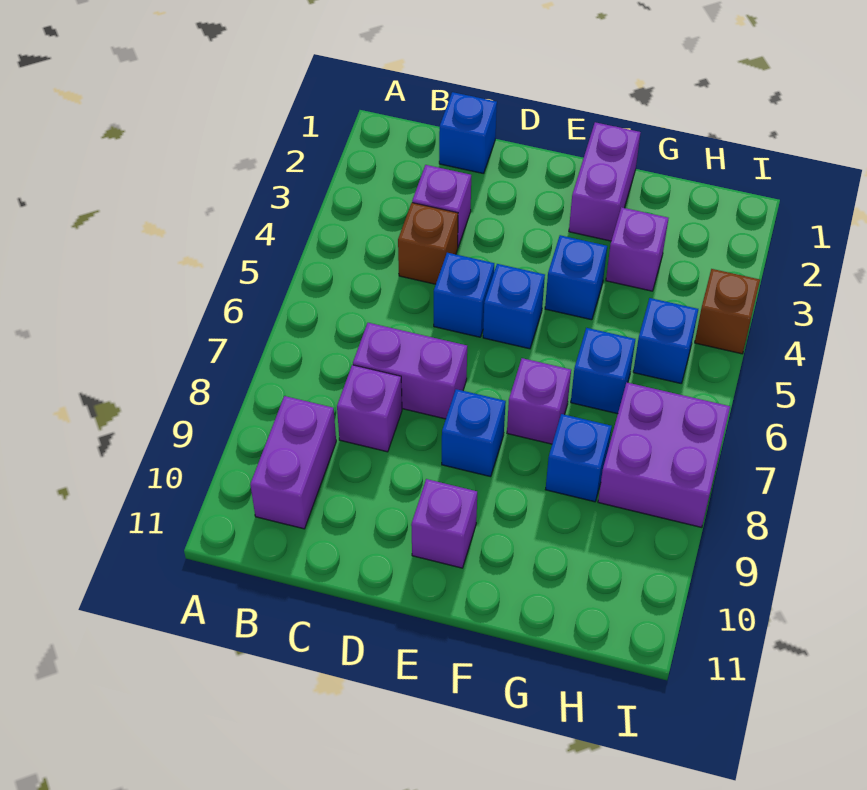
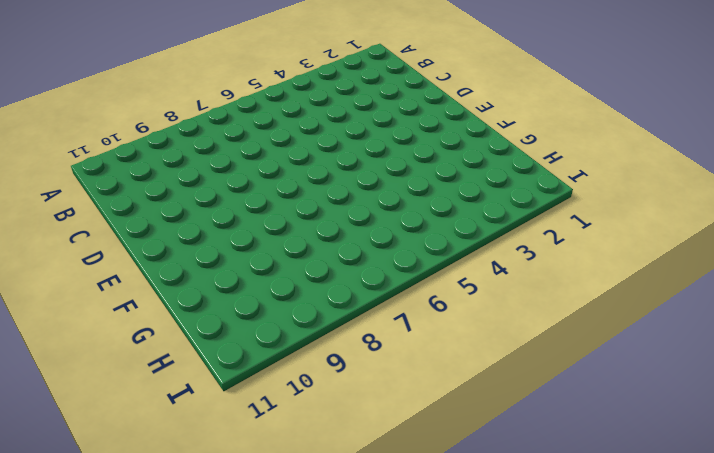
none -> purple 1x2 brick [250,396,336,529]
none -> blue 1x1 brick [439,92,497,174]
none -> purple 1x1 brick [412,165,471,247]

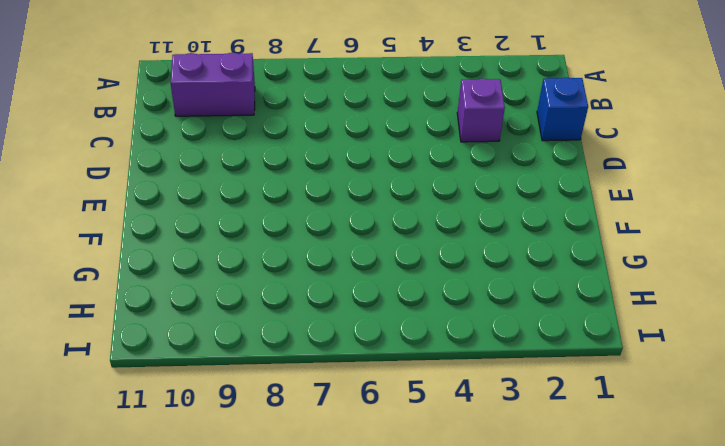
none -> brown 1x1 brick [398,203,458,284]
none -> purple 1x2 brick [353,323,467,419]
none -> purple 1x1 brick [337,365,402,452]

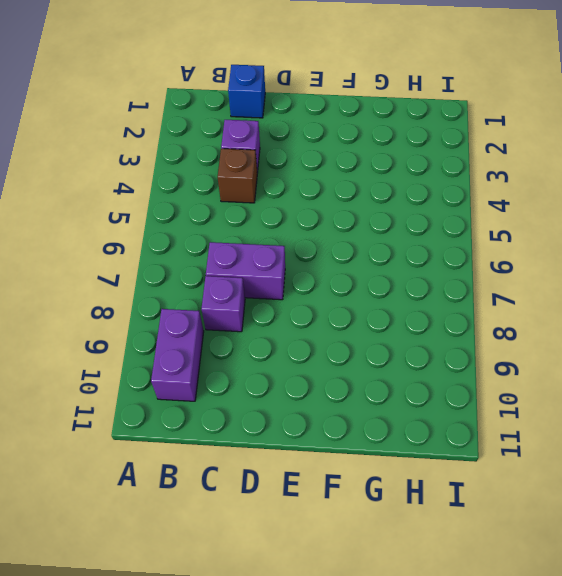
none -> blue 1x1 brick [434,253,494,337]
none -> blue 1x1 brick [483,264,545,349]
none -> blue 1x1 brick [442,389,506,477]

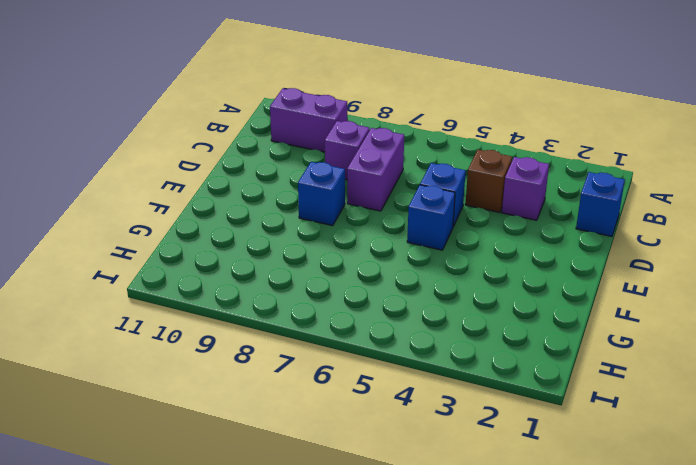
none -> purple 1x1 brick [411,479,477,568]
none -> purple 1x2 brick [569,122,641,241]
none -> blue 1x1 brick [545,235,607,320]

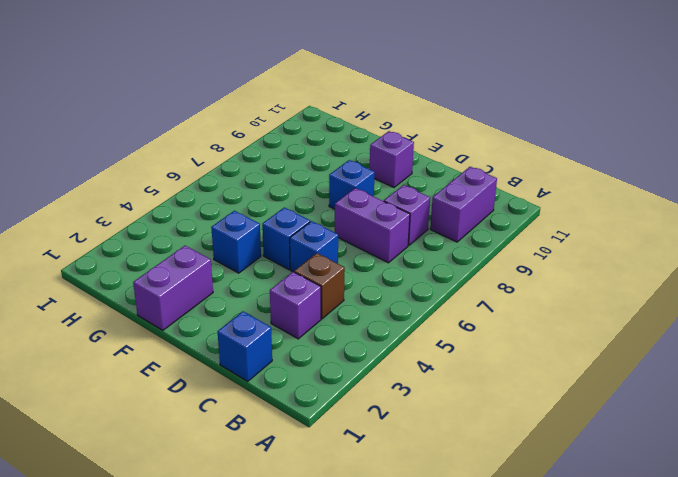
none -> purple 1x1 brick [507,358,571,444]
none -> purple 1x1 brick [606,207,668,291]
none -> blue 1x1 brick [571,328,635,414]

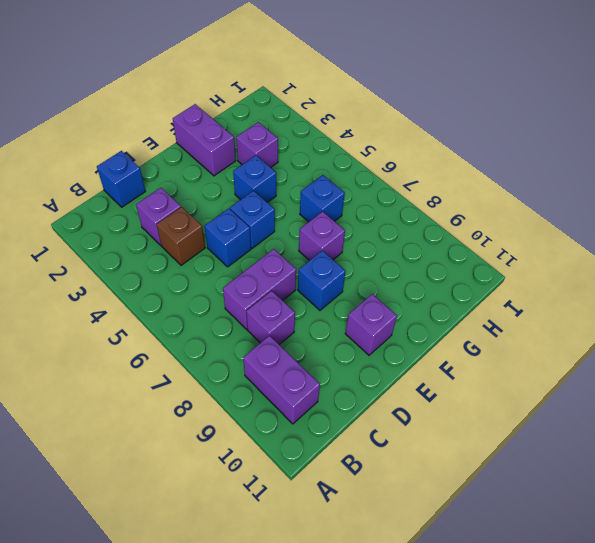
none -> blue 1x1 brick [545,414,612,502]
none -> blue 1x1 brick [633,298,698,383]
none -> purple 2x2 brick [598,383,730,527]

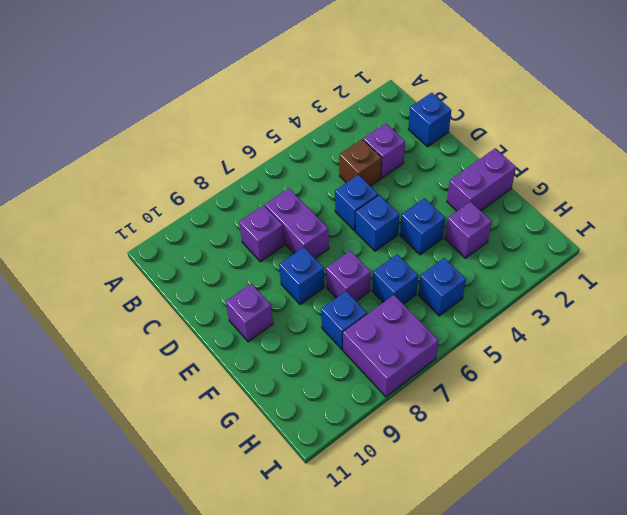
none -> purple 1x2 brick [250,396,336,529]
none -> brown 1x1 brick [695,269,760,354]

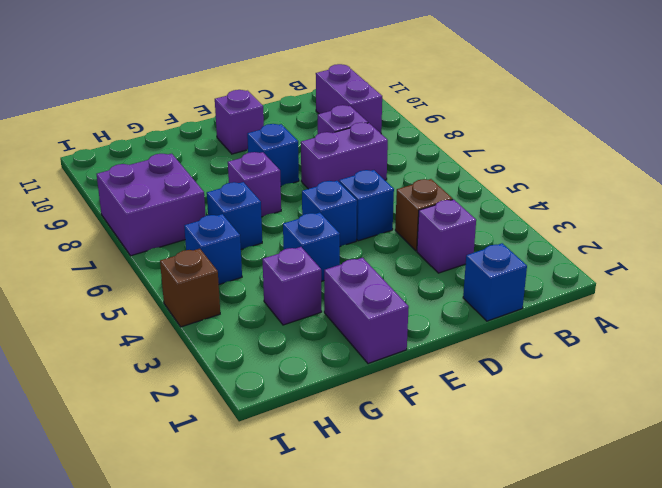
none -> blue 1x1 brick [545,414,612,502]

